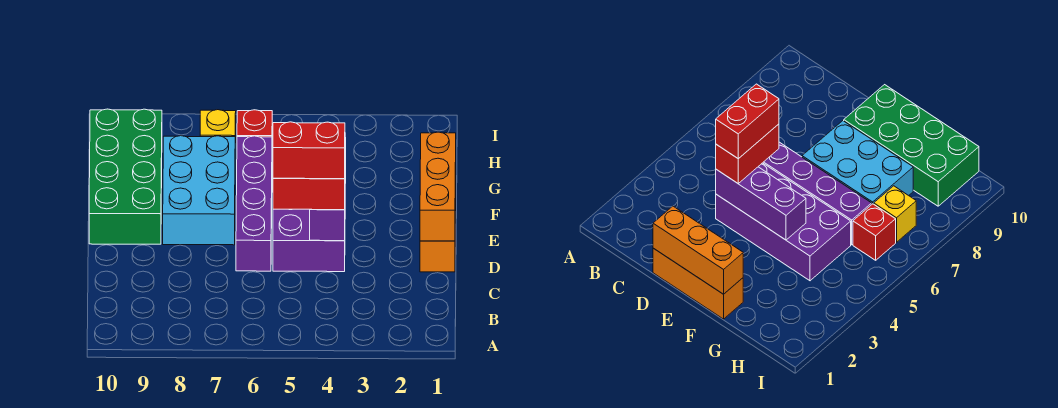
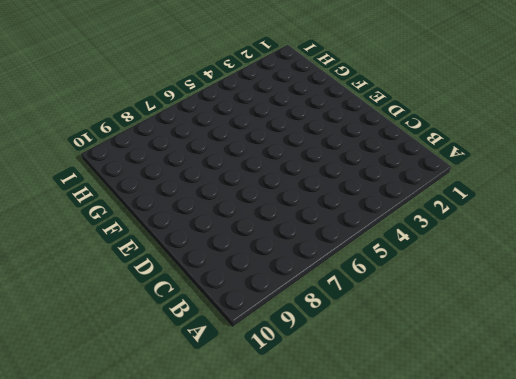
none -> orange 1x3 brick [420,193,456,272]
none -> purple 2x4 brick [273,138,346,272]

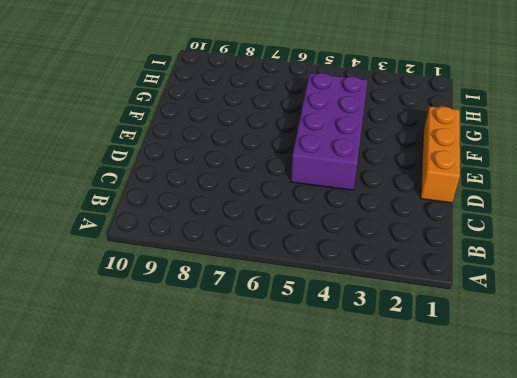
none -> purple 1x4 brick [236,136,272,271]
none -> cyan 2x3 brick [163,136,235,245]

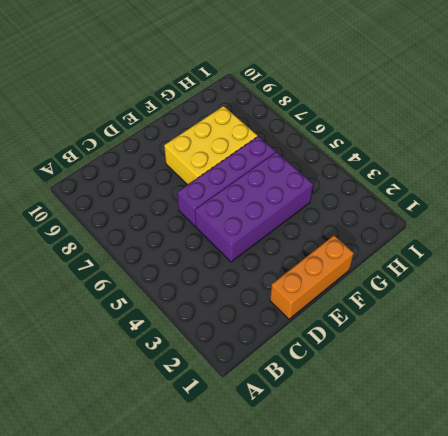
yellow 2x3 brick [164,106,257,185] -> cyan 2x3 brick [163,136,235,245]
none -> green 2x4 brick [89,109,162,244]
none -> red 1x1 brick [237,110,272,137]

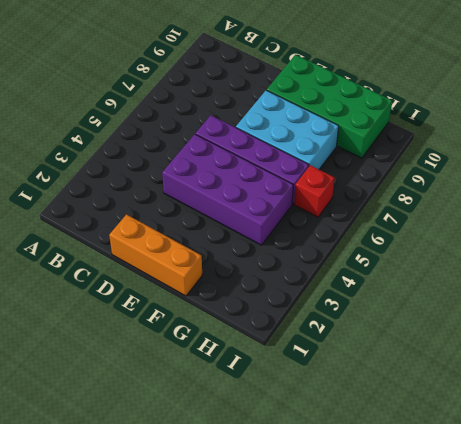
none -> yellow 1x1 brick [200,110,236,143]
none -> orange 1x3 brick [420,132,456,241]

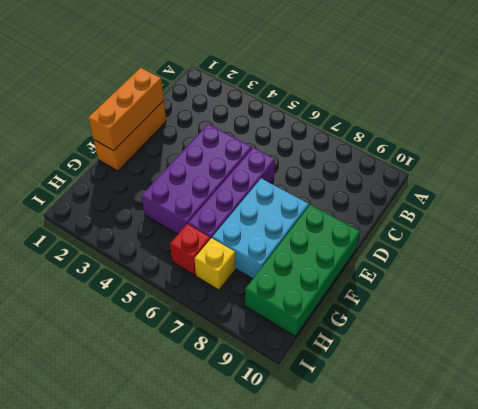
none -> purple 1x3 brick [310,209,345,241]
none -> red 1x2 brick [273,178,345,210]

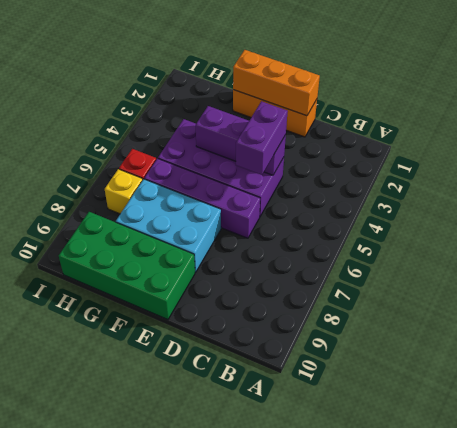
purple 1x2 brick [236,101,288,175] -> red 1x2 brick [273,178,345,210]
none -> red 1x2 brick [273,122,345,179]

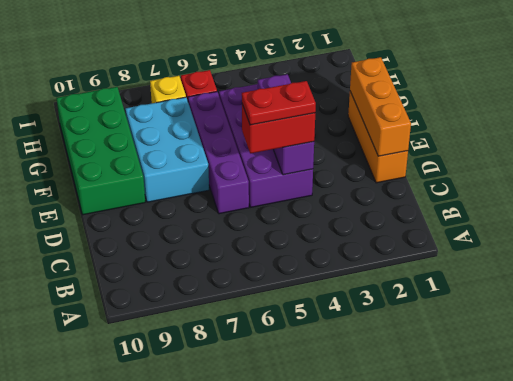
red 1x2 plate [242,81,316,125] -> red 1x2 brick [273,122,345,179]

